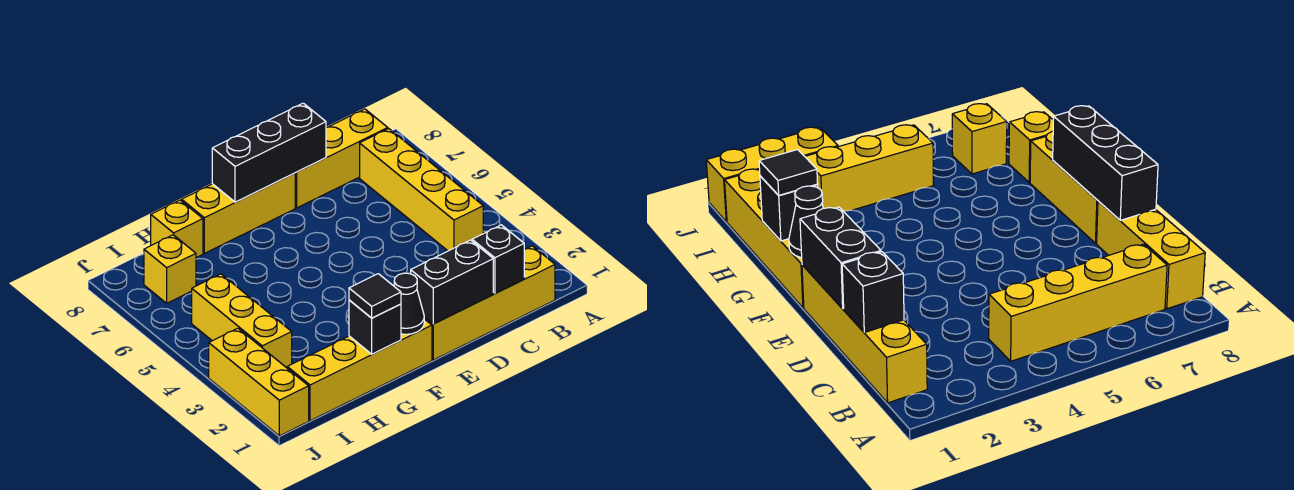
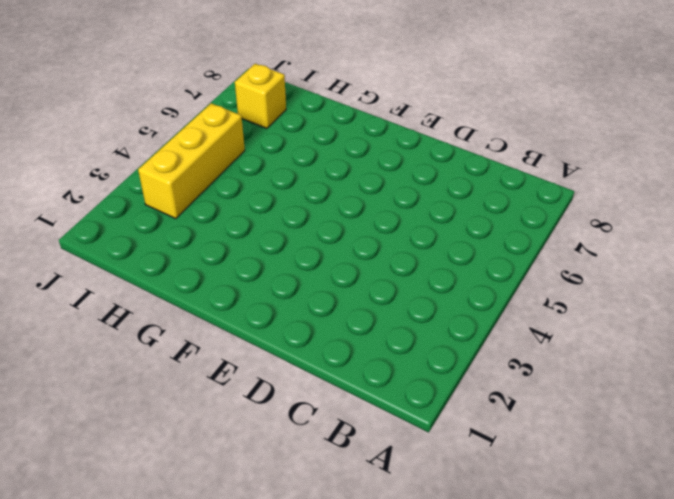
none -> yellow 1x4 brick [424,246,555,360]
none -> yellow 1x4 brick [360,129,483,251]
none -> yellow 1x3 brick [295,109,388,208]

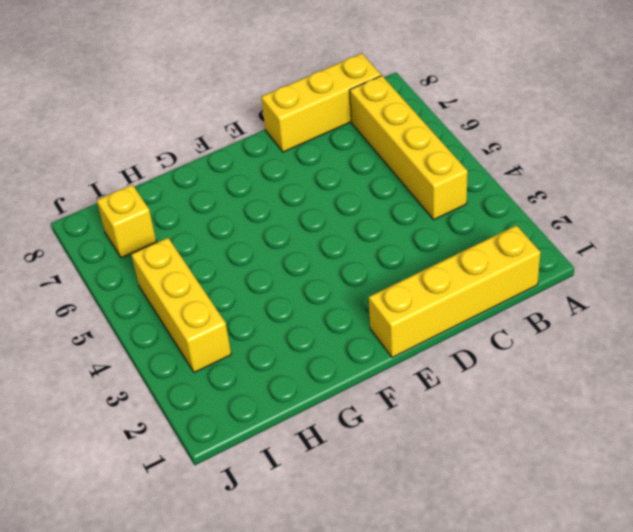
none -> yellow 1x3 brick [182,173,295,253]
none -> yellow 1x4 brick [287,319,432,421]
none -> yellow 1x1 brick [151,200,203,258]

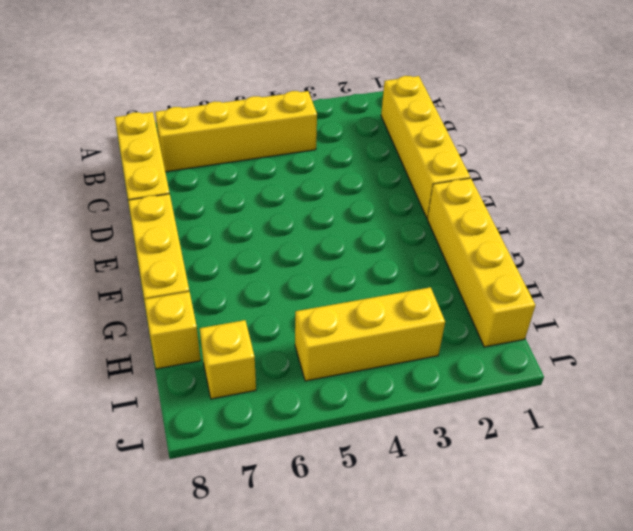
none -> yellow 1x3 brick [209,328,309,436]
none -> black 1x1 brick [472,225,524,294]
none -> black 1x2 brick [411,240,493,324]

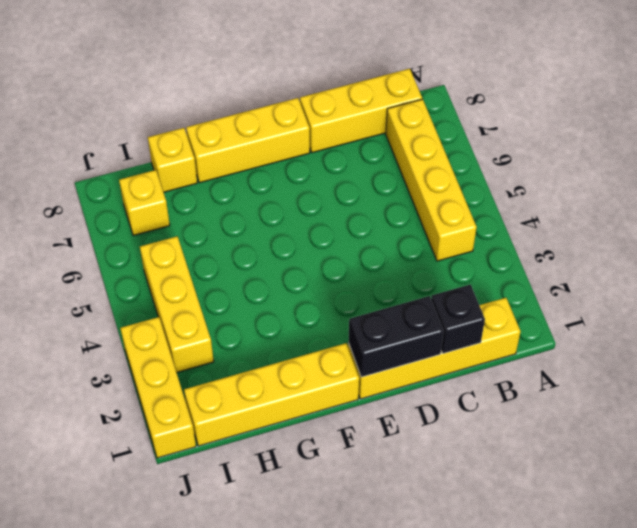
none -> black 1x3 brick [212,103,326,202]
none -> black 1x1 cone [394,273,424,334]
none -> black 1x1 brick [349,300,401,354]

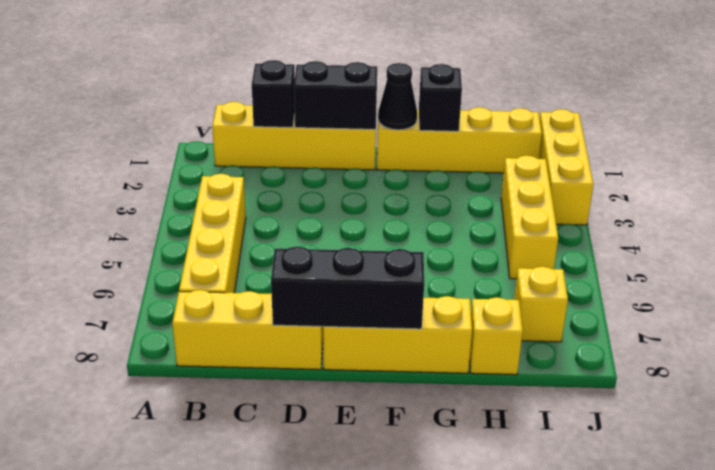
none -> black 1x1 tile [349,274,401,318]

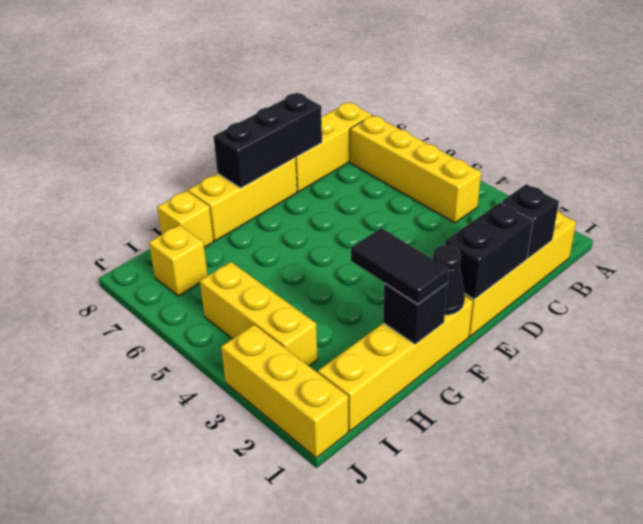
black 1x2 tile [351,228,449,304] -> black 1x1 tile [349,274,401,318]

